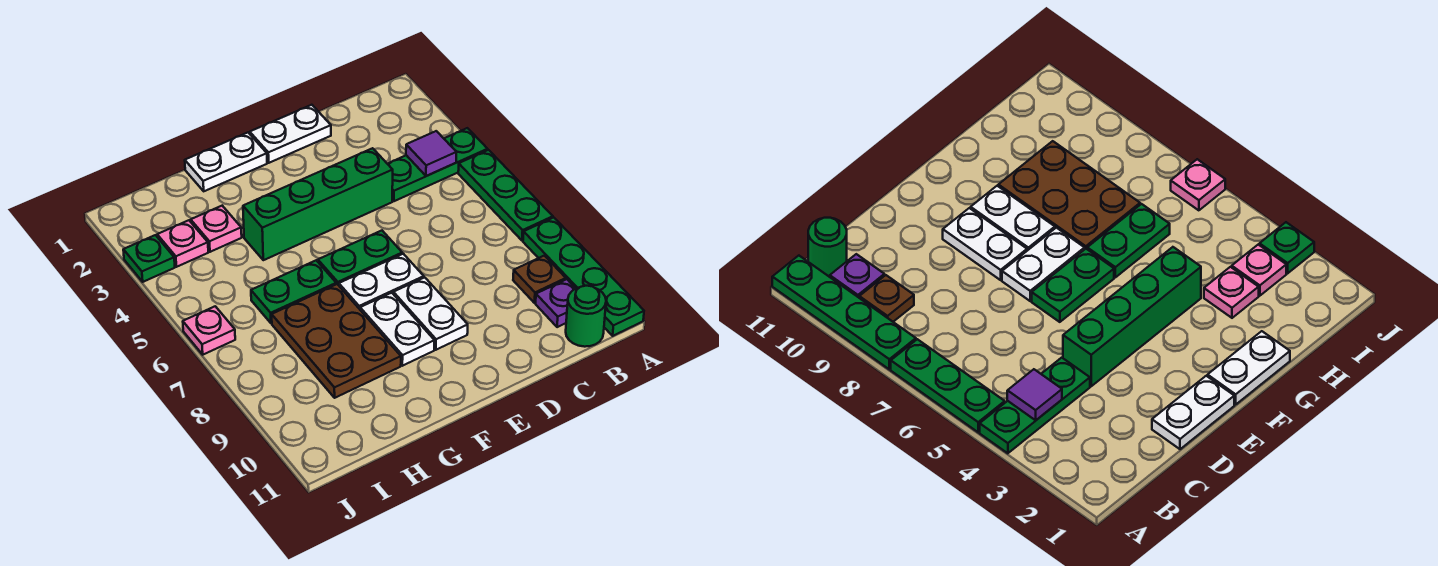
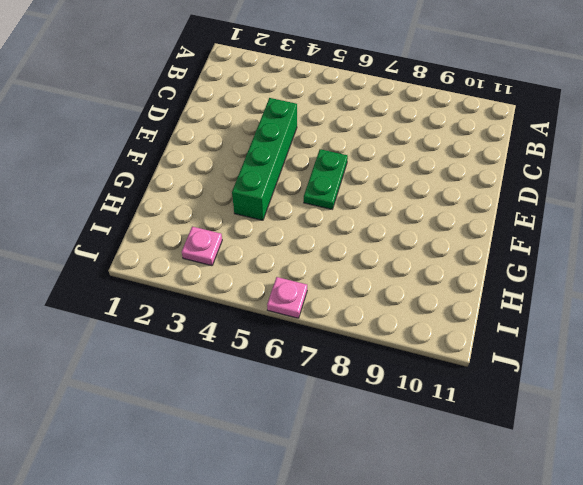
none -> green 1x3 plate [388,128,488,201]
none -> green 1x3 plate [458,150,553,241]
none -> green 1x4 plate [523,218,644,336]

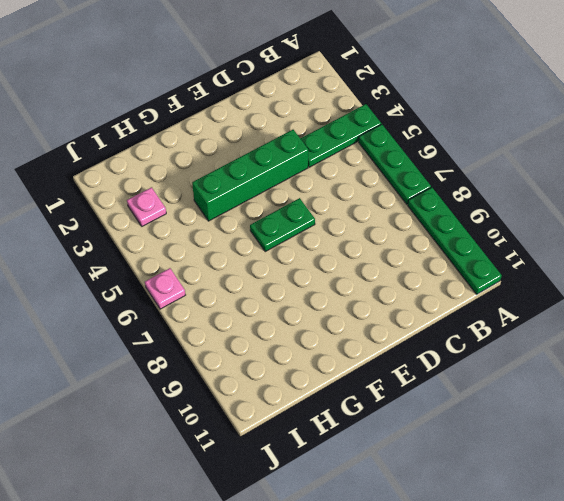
none -> brown 1x1 plate [513,256,566,303]
none -> purple 1x1 plate [536,279,576,327]
none -> green 1x1 round brick [566,286,606,347]

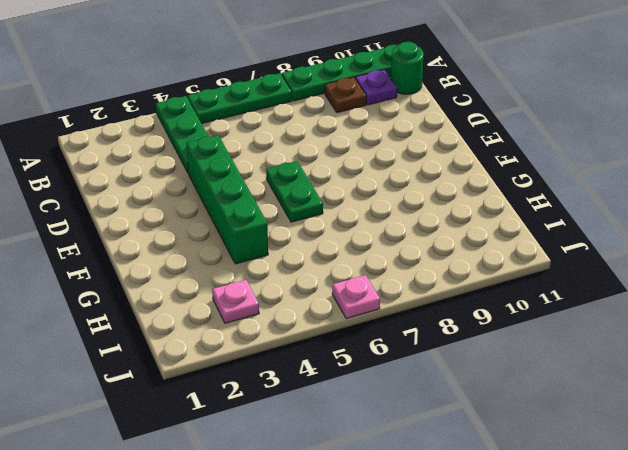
none -> white 1x2 plate [250,105,331,163]
none -> white 1x2 plate [339,254,424,309]
none -> white 1x2 plate [393,277,468,350]

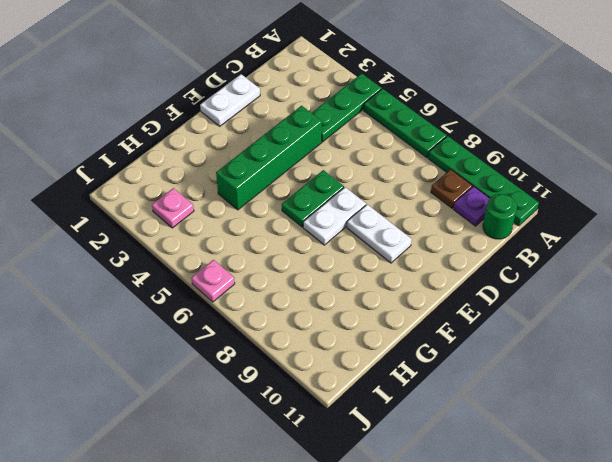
none -> white 1x2 plate [185,133,267,191]
none -> white 1x2 plate [360,293,435,366]
none -> green 1x2 plate [251,260,336,323]

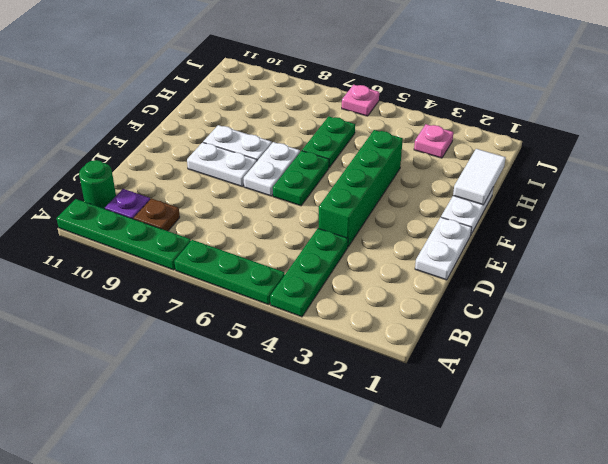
white 1x2 tile [453,149,506,205] -> none
none -> brown 2x3 plate [272,284,401,398]
none -> pink 1x1 plate [191,206,242,252]
none -> green 1x1 plate [123,235,175,282]

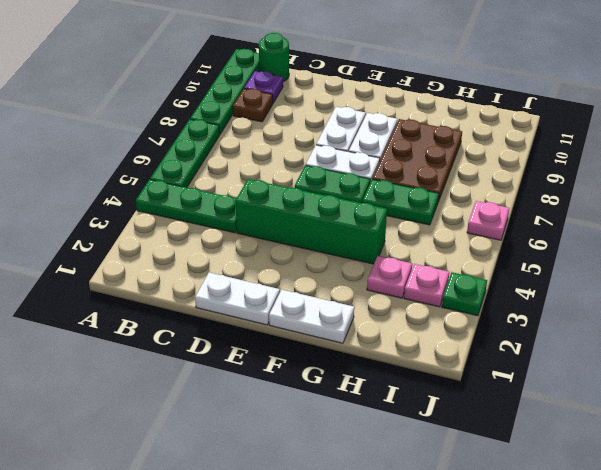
none -> purple 1x1 tile [406,131,457,176]

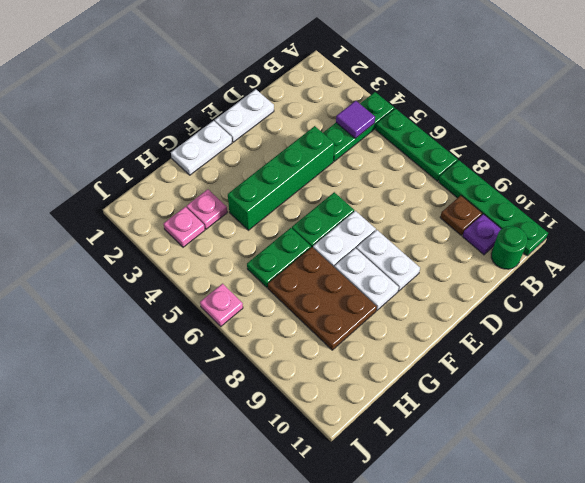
none -> green 1x1 plate [123,235,175,282]

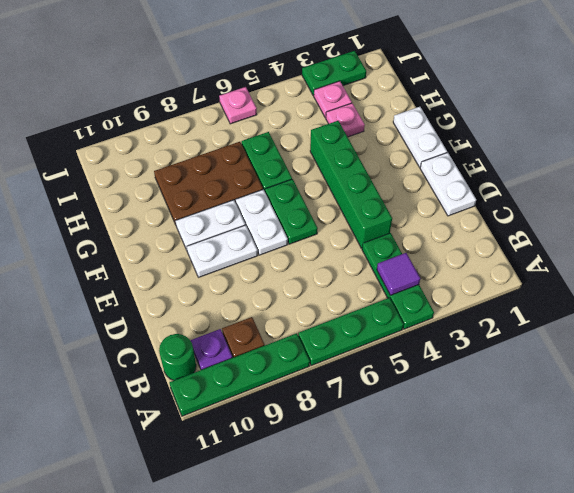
green 1x2 plate [302,51,366,95] -> green 1x1 plate [123,235,175,282]

